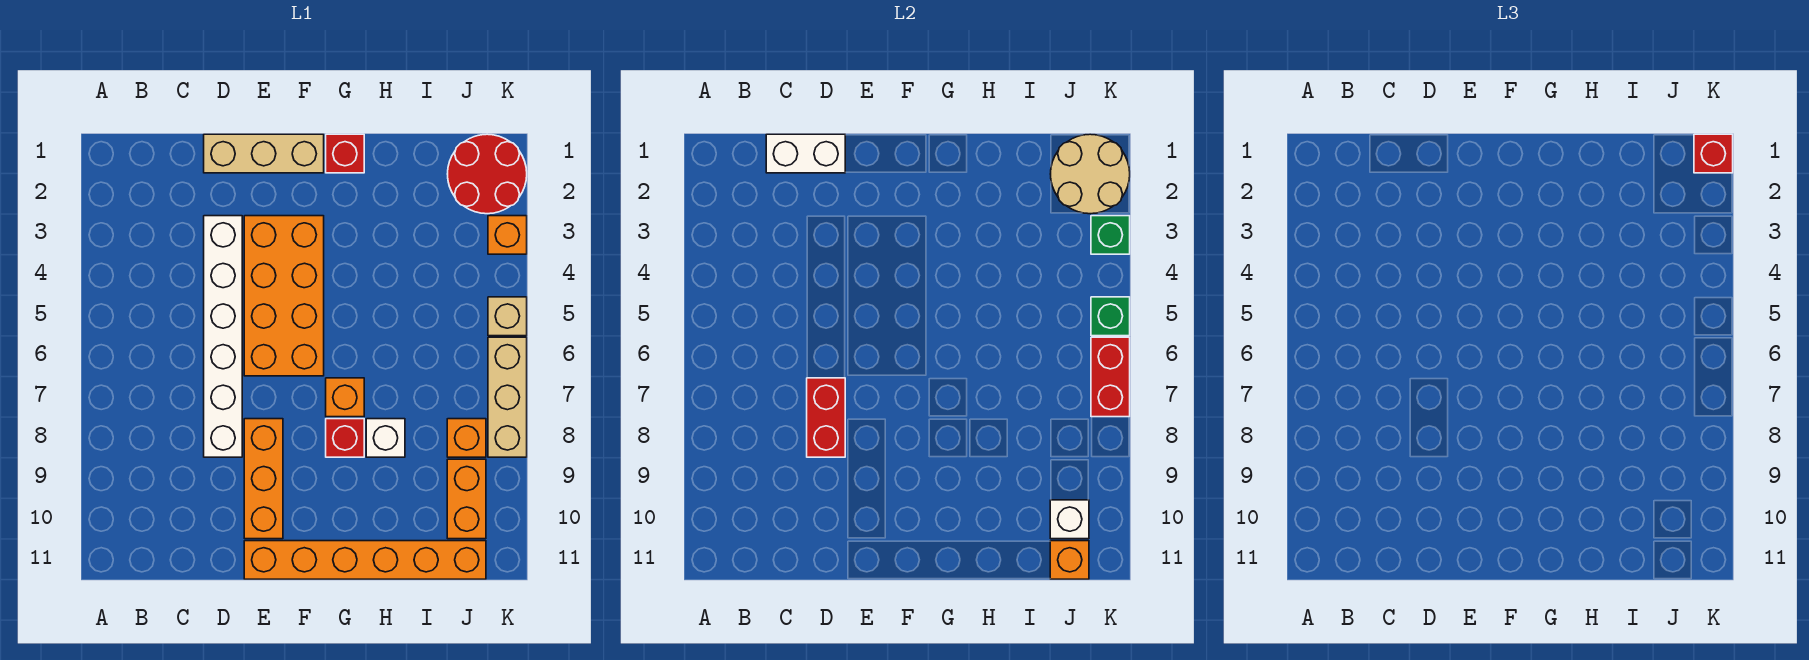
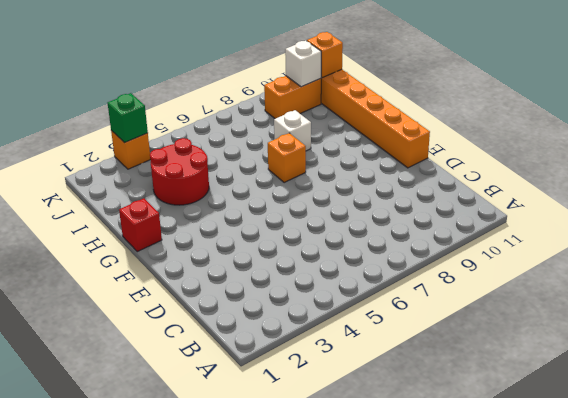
red 2x2 round brick [150,138,209,205] -> red 2x2 round brick moved to [448,134,527,214]
none -> tan 1x3 brick [204,134,324,173]
none -> white 1x6 brick [204,216,242,457]
none -> orange 2x4 brick [244,216,324,376]

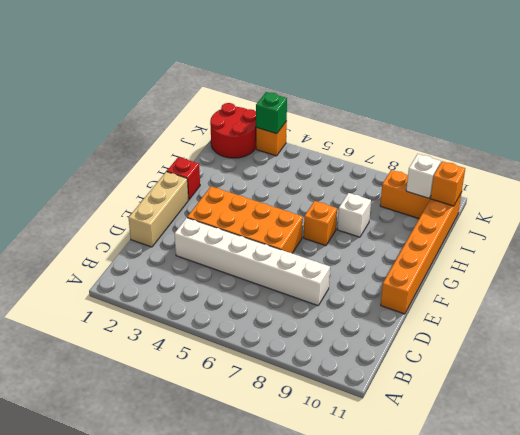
none -> orange 1x3 brick [244,419,283,539]
none -> red 1x1 brick [326,419,364,457]
none -> orange 1x1 brick [447,419,486,457]

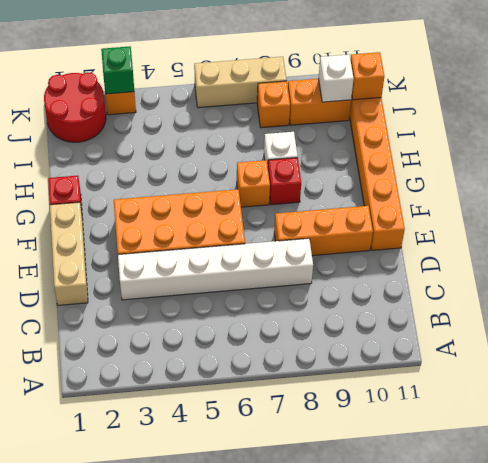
none -> tan 1x1 brick [488,297,527,336]
none -> white 1x2 brick [766,134,845,173]
none -> red 1x2 brick [807,378,845,457]

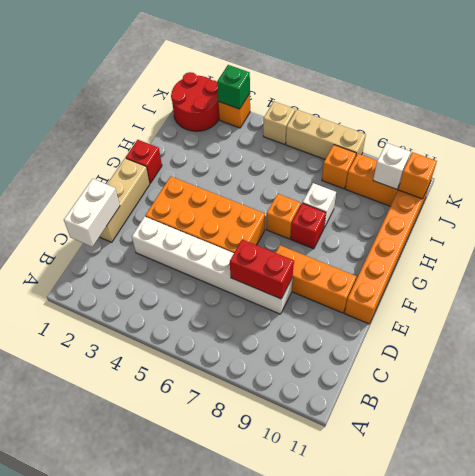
none -> tan 2x2 round brick [1051,134,1130,214]
none -> green 1x1 brick [1091,297,1130,336]
none -> red 1x2 brick [1091,337,1130,417]

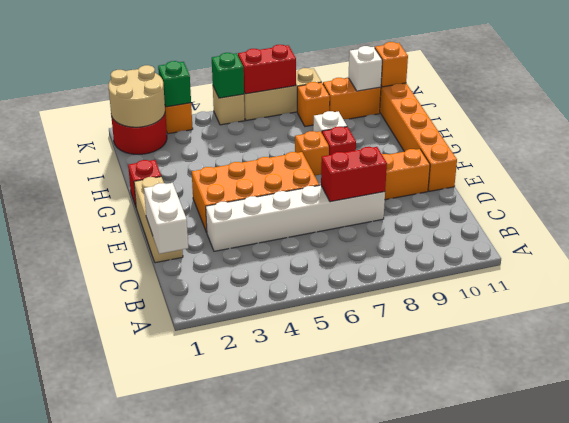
none -> red 1x1 brick [1694,134,1733,173]

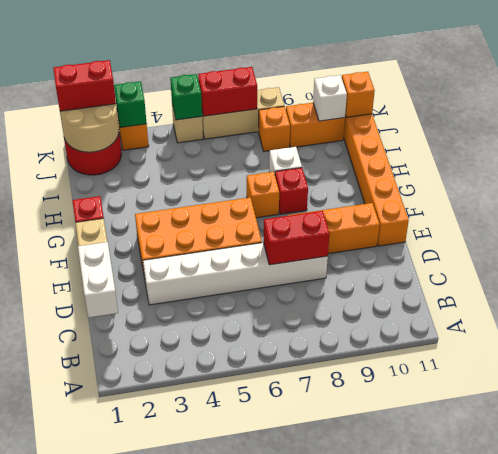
red 1x2 brick [53,60,116,111] -> red 1x1 brick [1694,134,1733,173]

